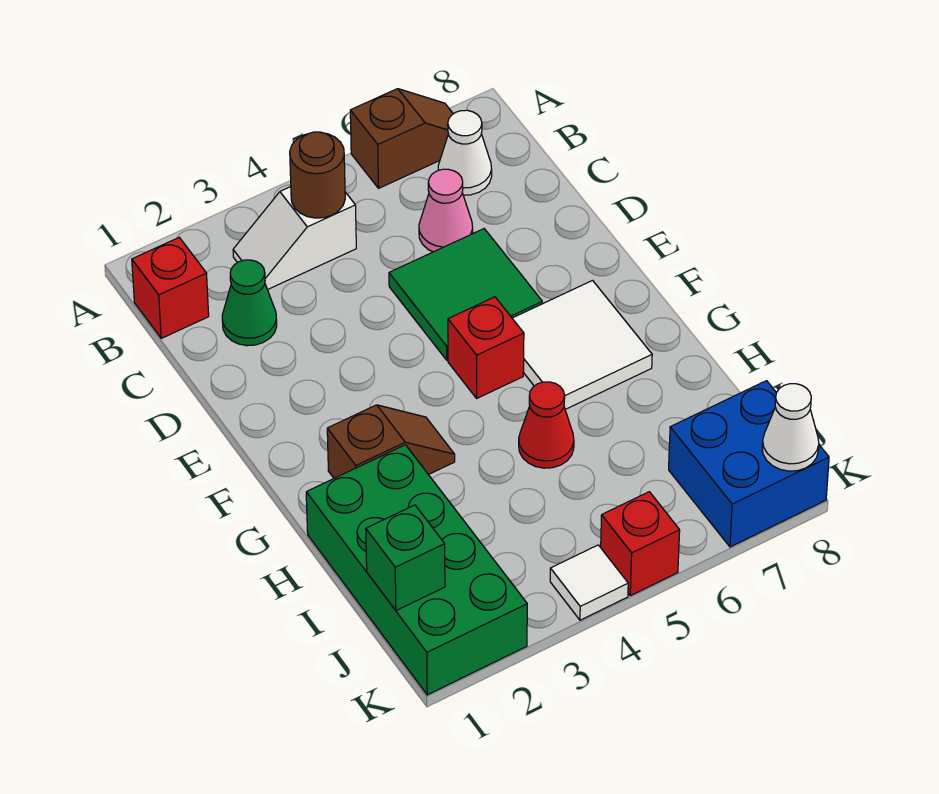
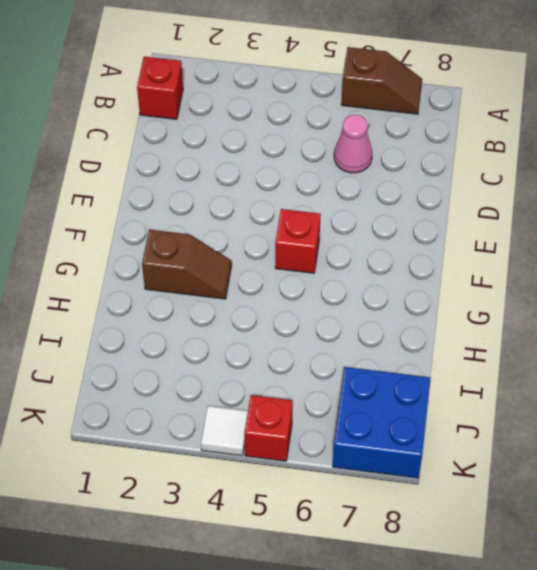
none -> white 1x2 slope [233,187,356,290]
none -> white 1x1 cone [438,110,492,195]
none -> green 1x1 cone [222,260,277,346]

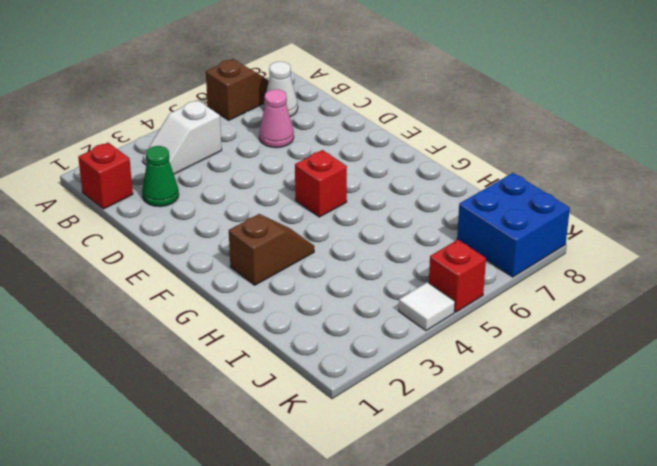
none -> green 2x2 tile [389,229,542,360]
none -> white 2x2 tile [512,281,652,409]
none -> green 2x4 brick [306,445,527,695]

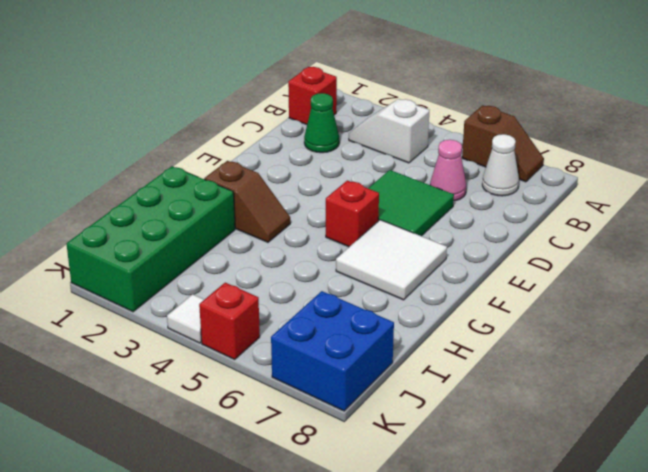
none -> red 1x1 cone [519,382,574,468]
none -> brown 1x1 round brick [290,132,345,218]
none -> green 1x1 brick [366,505,445,610]

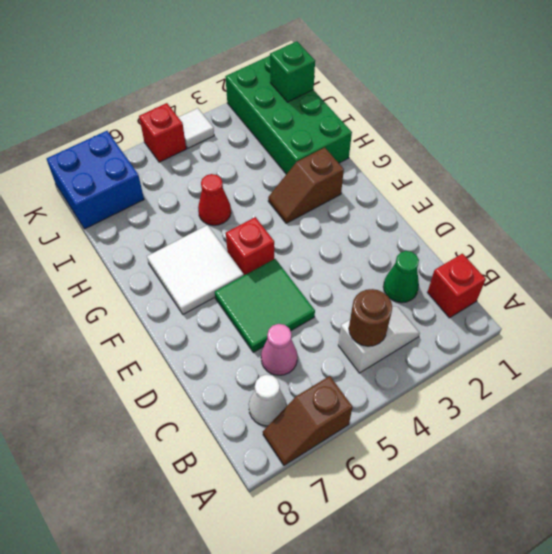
none -> white 1x1 cone [762,384,819,471]

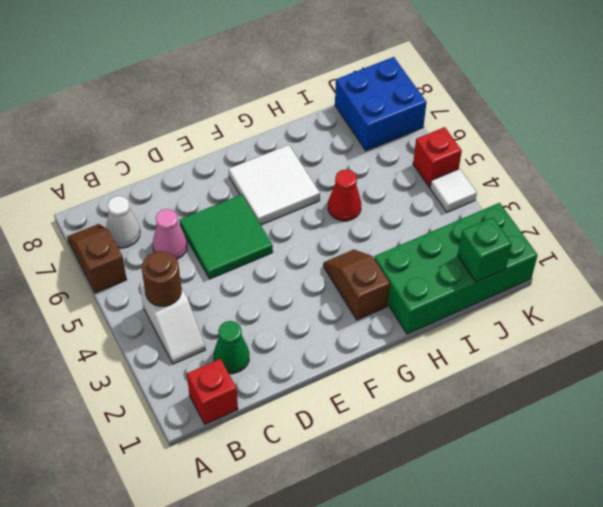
none -> red 1x1 brick [448,297,524,398]
none -> white 1x1 cone [762,384,819,471]

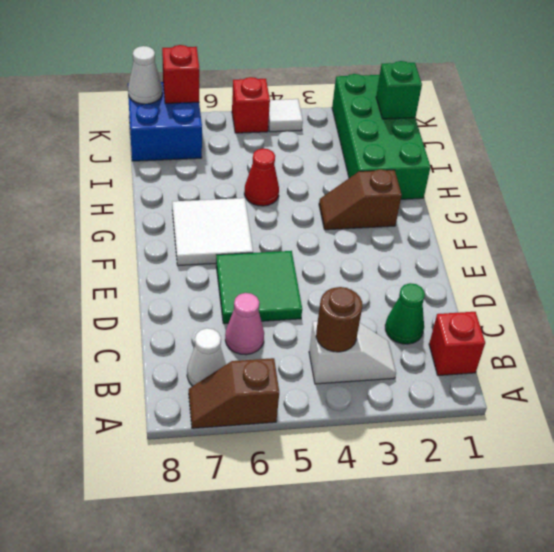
red 1x1 brick [162,45,199,103] -> red 1x1 brick moved to [448,297,524,398]

